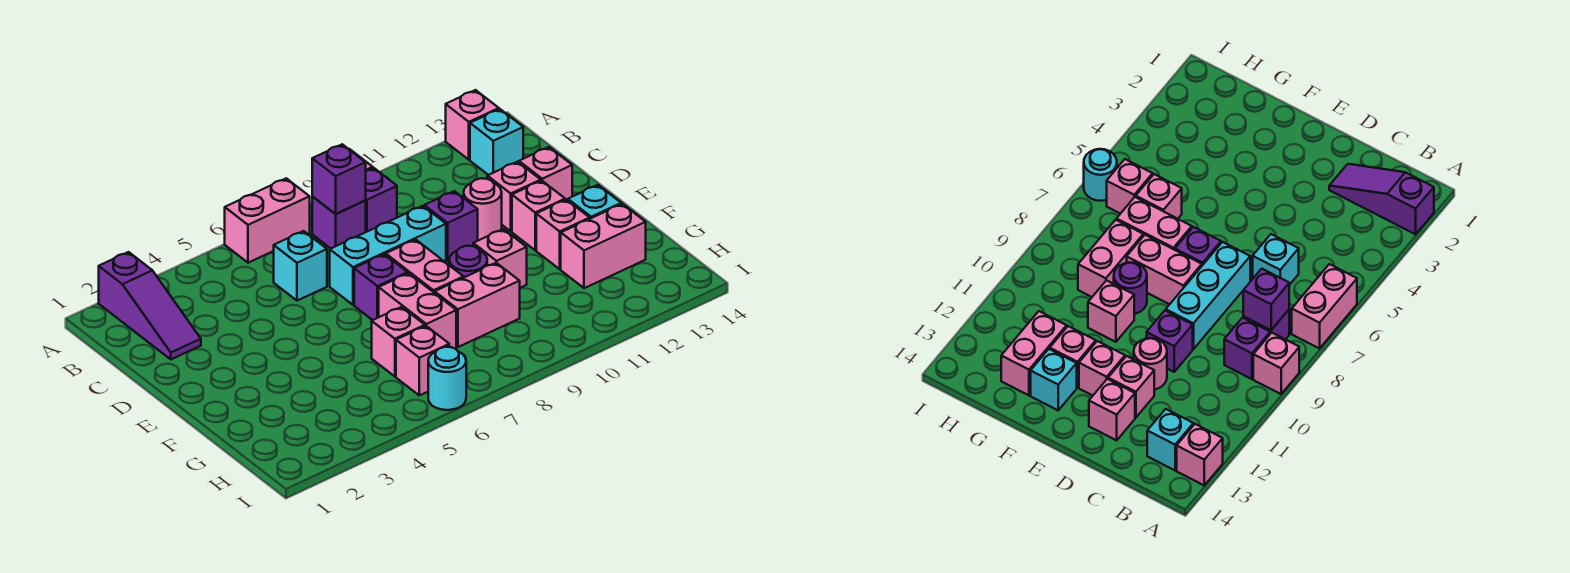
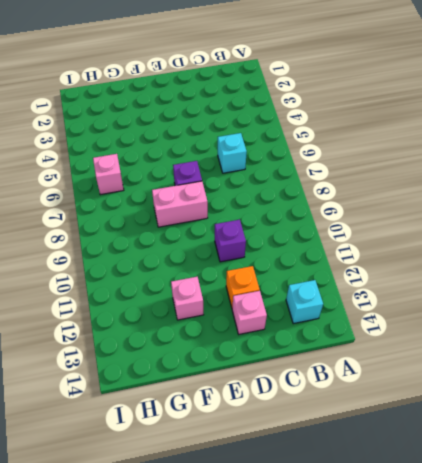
orange 1x1 brick [226,266,260,307] -> pink 1x1 brick [487,162,541,231]
none -> purple 1x3 slope [99,252,201,359]
none -> pink 1x2 brick [225,178,310,263]
none -> pink 1x1 brick [1253,333,1299,394]

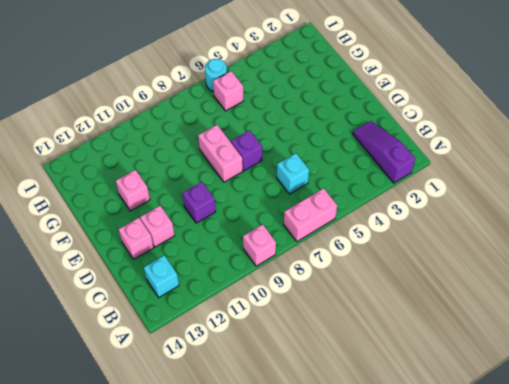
none -> pink 1x1 brick [446,90,499,160]
none -> purple 1x1 brick [312,197,366,249]
none -> purple 1x1 brick [365,168,397,232]

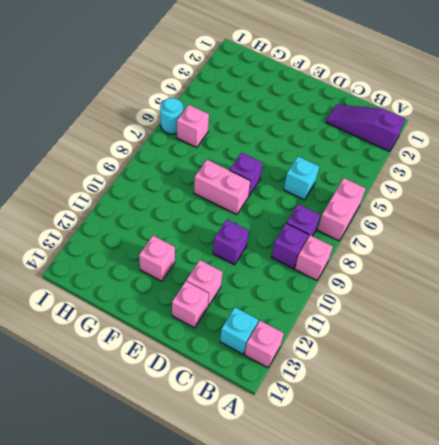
none -> cyan 1x3 brick [330,206,446,305]
none -> pink 1x1 round brick [464,178,502,240]
none -> pink 1x1 brick [512,181,565,250]

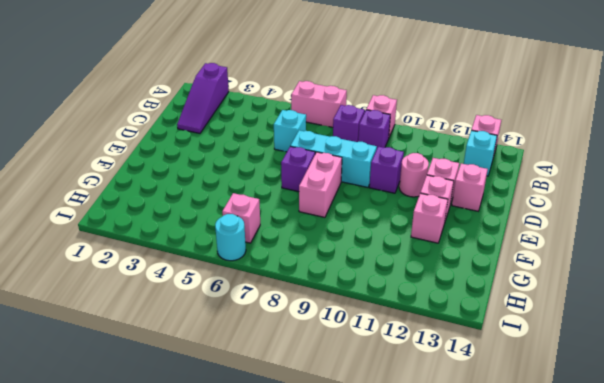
none -> pink 1x2 brick [379,273,456,349]
none -> purple 1x1 round brick [449,246,487,277]
none -> pink 1x1 brick [473,229,527,288]

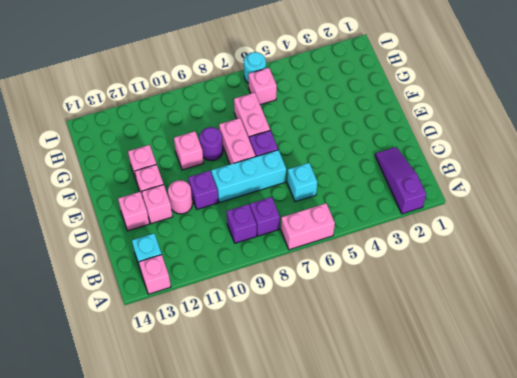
none -> pink 1x1 brick [1253,333,1299,394]
none -> cyan 1x1 brick [568,185,621,219]
none -> pink 1x1 brick [372,307,425,376]

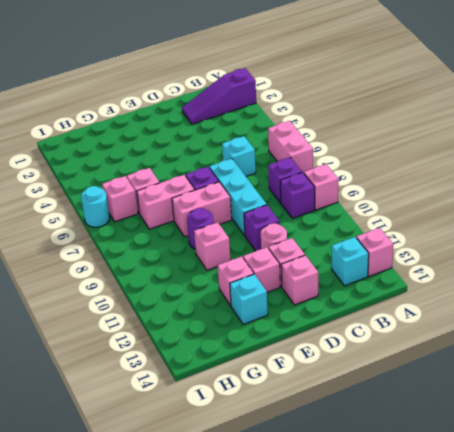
none -> pink 1x2 brick [435,263,520,347]
none -> pink 1x2 brick [561,204,646,288]
none -> purple 1x1 brick [312,144,366,214]

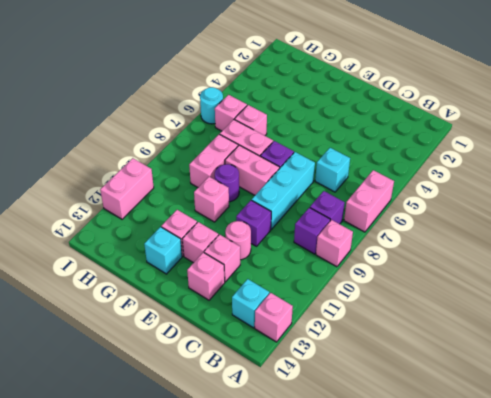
pink 1x2 brick [100,158,154,219] -> pink 1x2 brick moved to [561,204,646,288]
none -> purple 1x3 slope [99,252,201,359]
none -> purple 1x1 brick [312,144,366,214]

